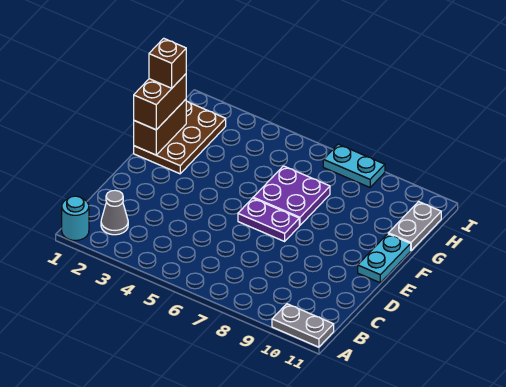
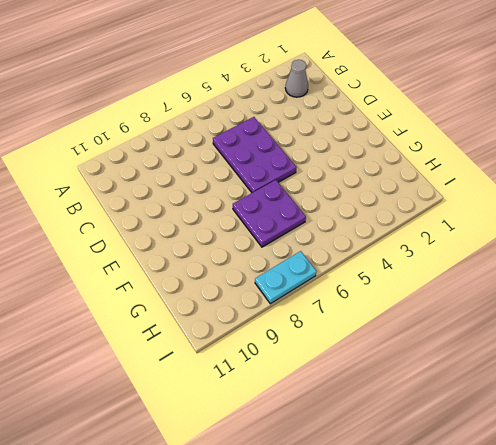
purple 2x3 plate [213,117,297,193] -> purple 1x2 plate [238,198,299,241]
none -> cyan 1x1 round brick [62,196,89,240]
none -> grey 1x2 plate [272,304,334,347]
none -> cyan 1x2 plate [358,234,411,283]

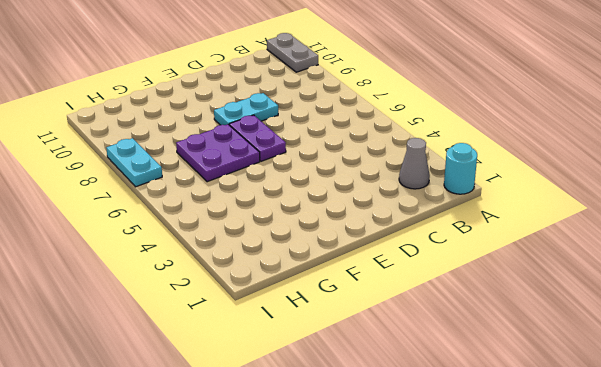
cyan 1x2 plate [214,93,278,125] -> cyan 1x2 plate moved to [358,234,411,283]
none -> brown 2x3 plate [134,101,226,174]
none -> grey 1x2 plate [388,202,441,250]
none -> brown 1x2 brick [134,99,186,155]

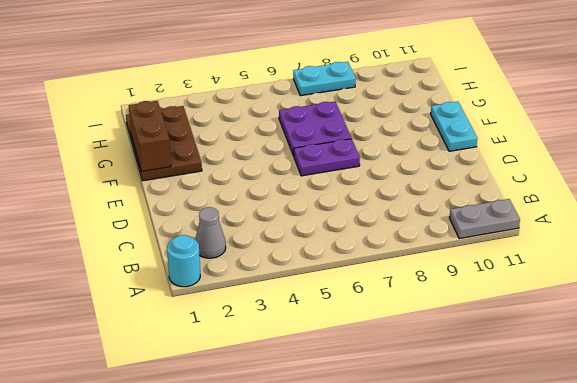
none -> grey 1x2 plate [388,202,441,250]
none -> brown 1x2 brick [134,74,186,130]
none -> brown 1x1 brick [149,38,186,88]

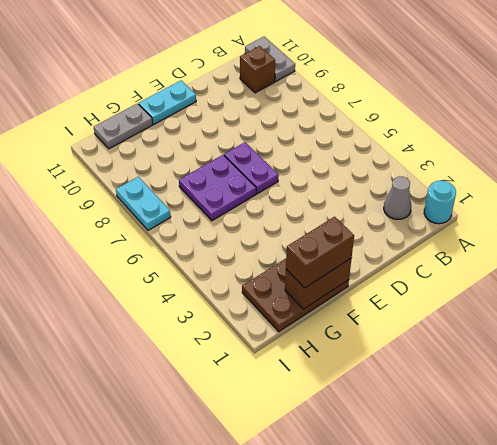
brown 1x1 brick [240,46,275,93] -> brown 1x1 brick moved to [149,38,186,88]

